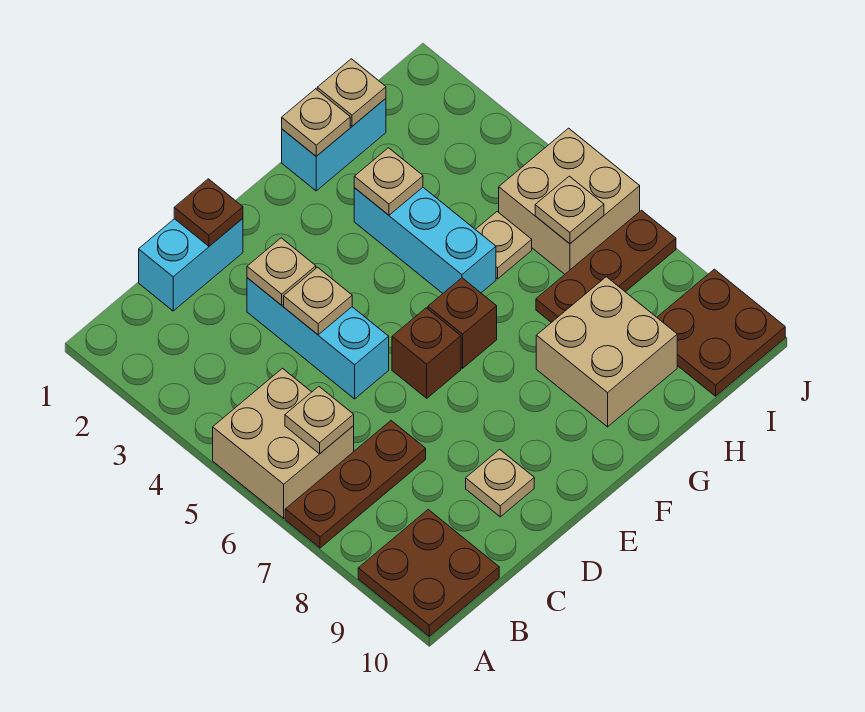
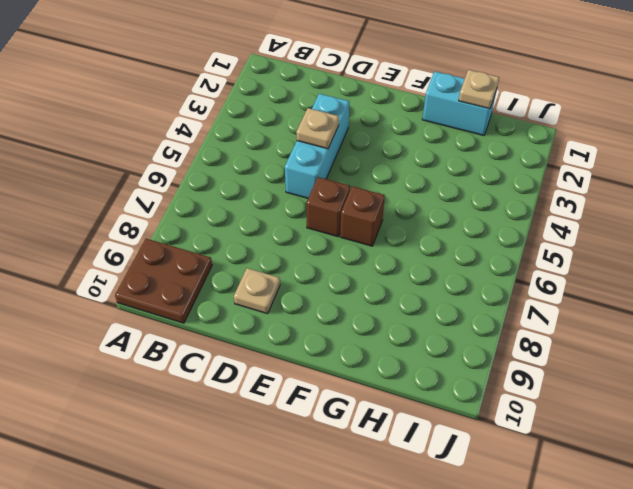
none -> tan 2x2 brick [213,368,354,518]
none -> brown 1x3 plate [285,421,426,548]
none -> cyan 1x2 brick [139,218,243,311]

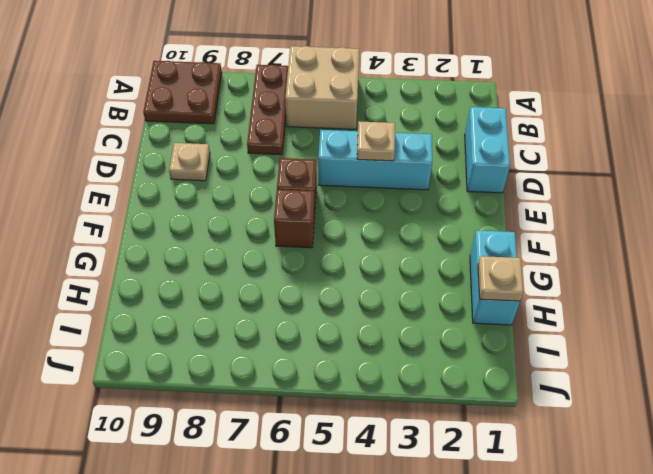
none -> cyan 1x3 brick [354,187,496,293]
none -> tan 2x2 brick [536,277,677,427]
none -> tan 1x1 plate [475,212,532,279]

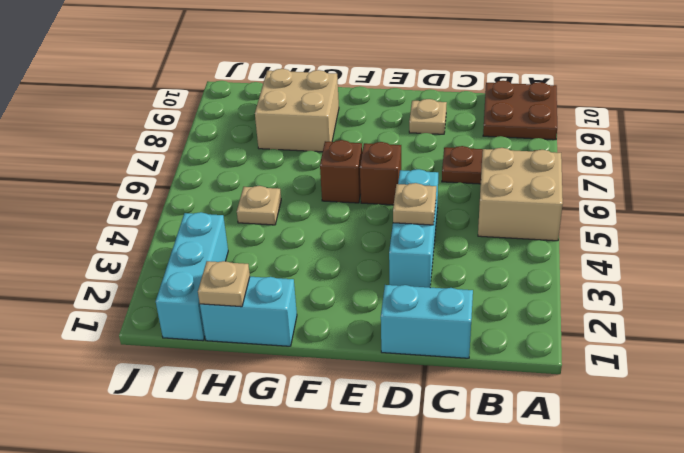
cyan 1x3 brick [156,212,228,341] -> cyan 1x3 brick moved to [354,187,496,293]
none -> brown 1x3 plate [536,210,676,323]
none -> tan 2x2 brick [499,128,640,274]
none -> brown 2x2 plate [657,269,785,396]

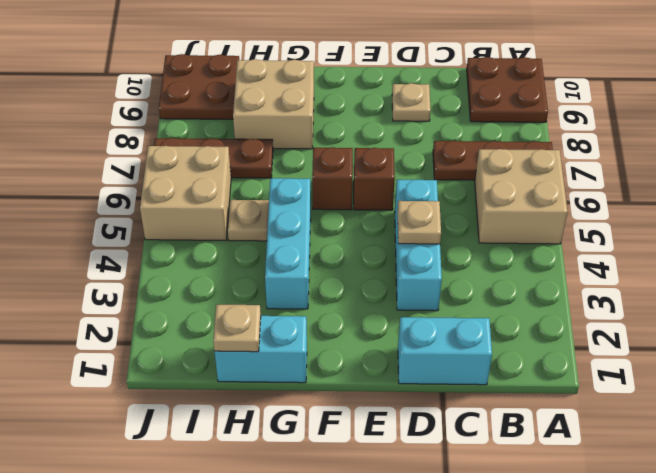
none -> tan 1x1 plate [285,386,354,454]
none -> brown 1x1 plate [174,179,243,246]
none -> tan 1x1 plate [247,238,316,305]

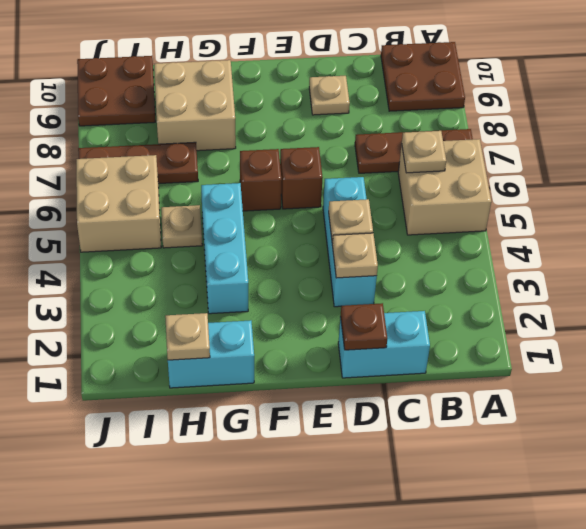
none -> tan 1x1 plate [282,89,350,156]
none -> tan 1x1 plate [354,148,423,215]
none -> tan 1x1 plate [535,176,604,244]

